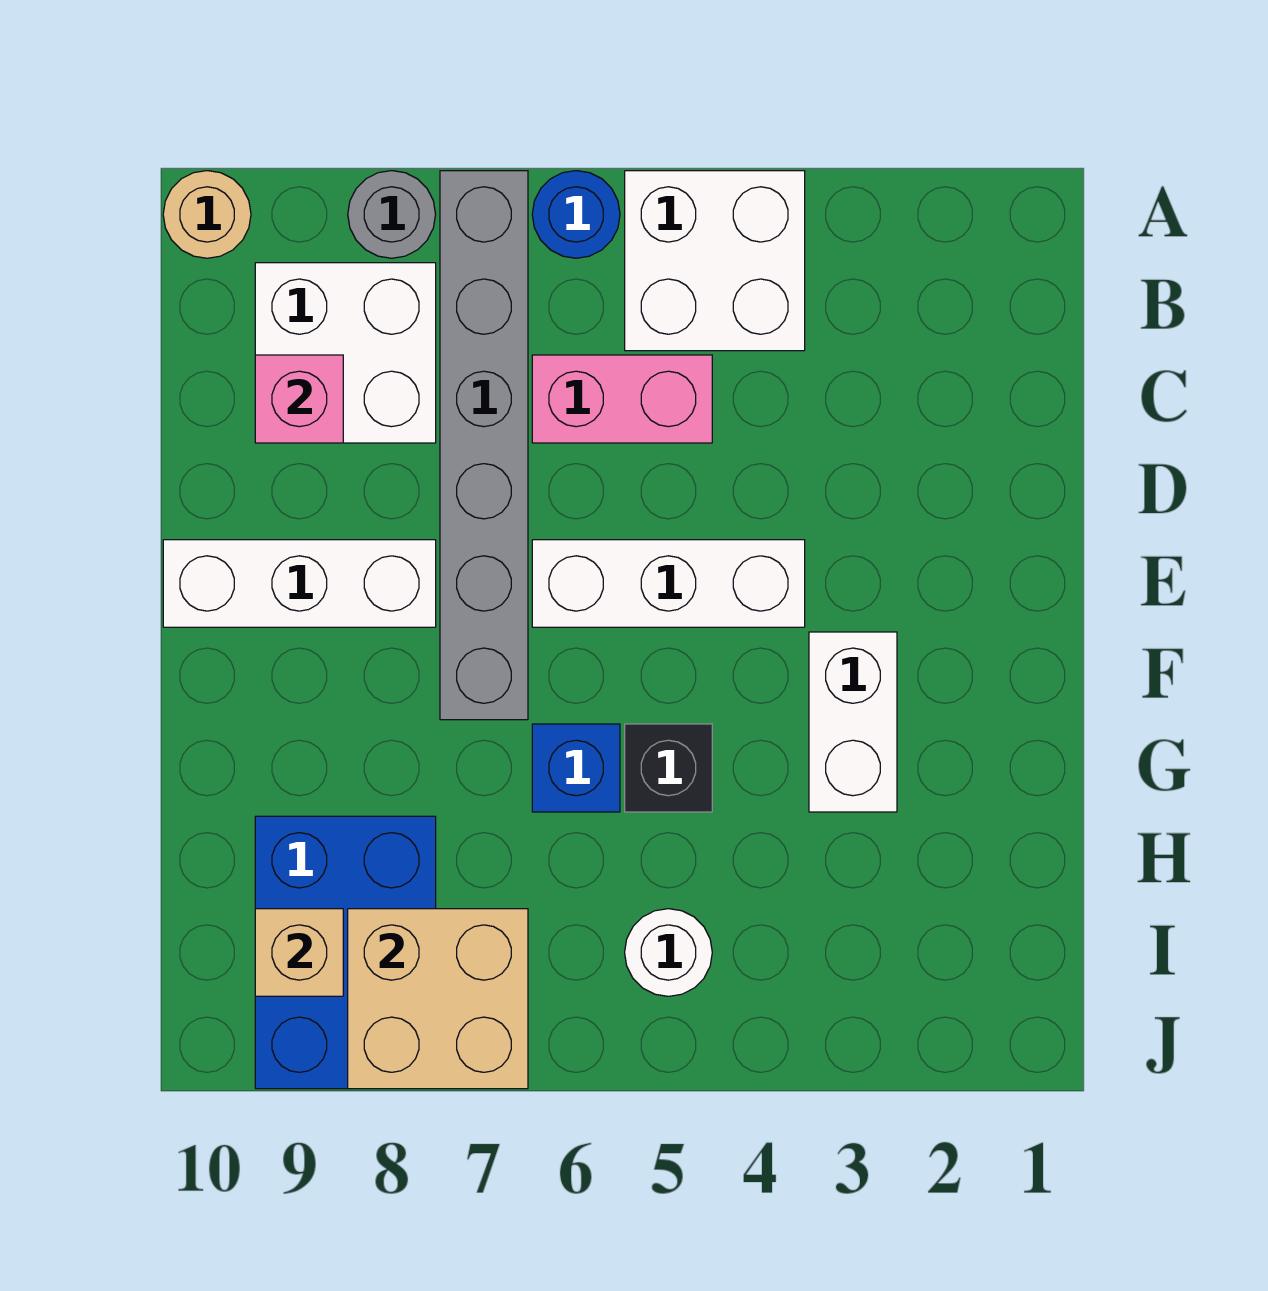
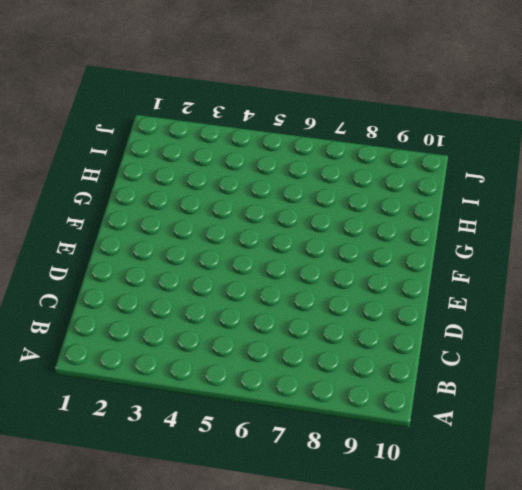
none -> white 2x2 brick [625,171,805,351]
none -> blue 1x1 round brick [532,171,620,258]
none -> grey 1x6 brick [440,171,528,720]

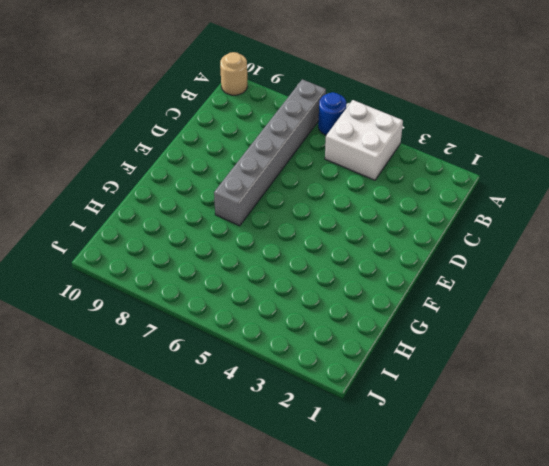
none -> grey 1x1 round brick [348,171,436,258]
none -> white 2x2 brick [255,263,436,443]
none -> pink 1x2 brick [532,355,712,443]

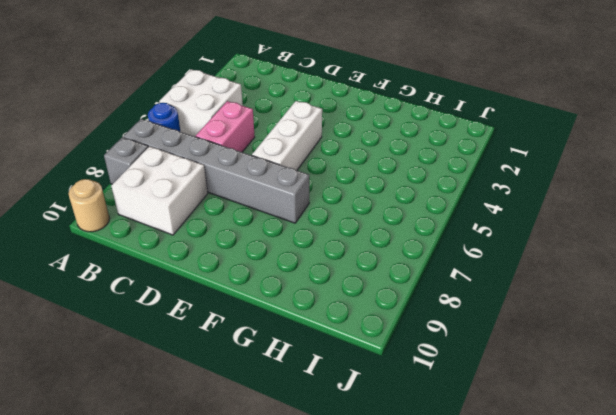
grey 1x1 brick [104,137,148,184] -> grey 1x1 round brick [348,171,436,258]
none -> white 1x3 brick [163,540,436,627]
none -> white 1x2 brick [809,632,897,812]
none -> black 1x1 brick [625,724,712,812]

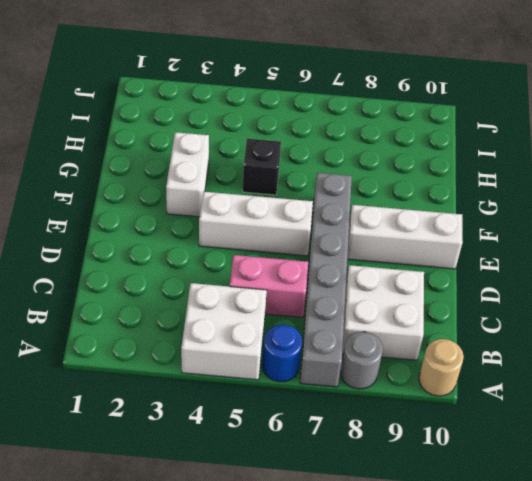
none -> blue 1x1 brick [532,724,620,812]
none -> blue 2x3 brick [255,816,436,1089]
none -> white 1x1 round brick [625,909,712,996]

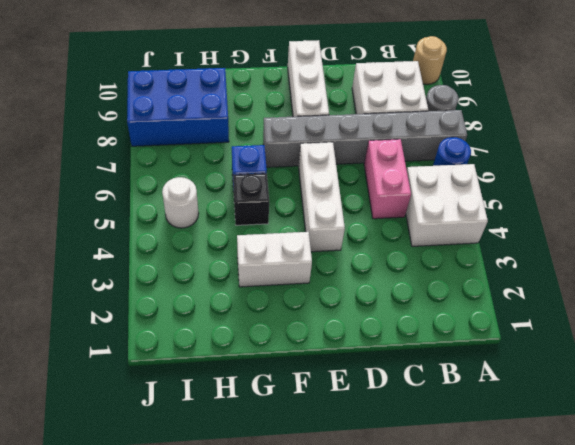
none -> pink 1x1 brick [255,355,343,443]
none -> tan 2x2 brick [348,909,528,1089]
none -> tan 1x1 brick [255,909,343,996]

